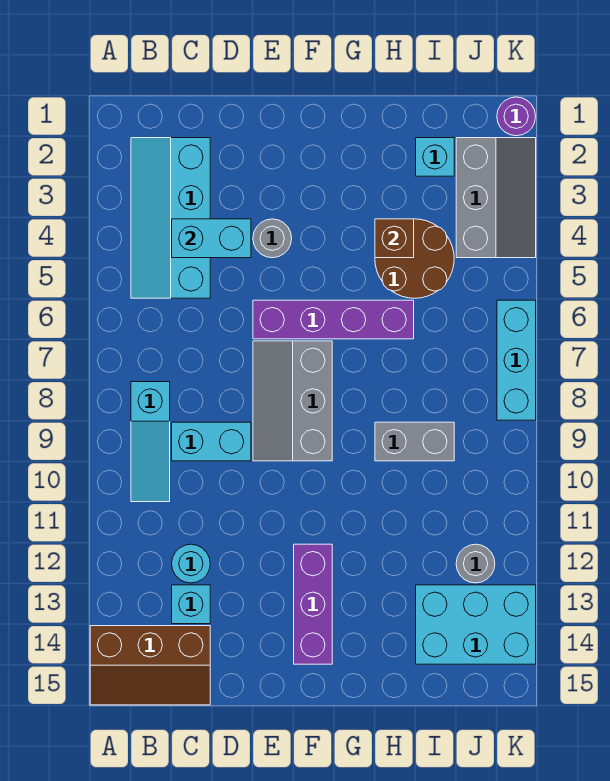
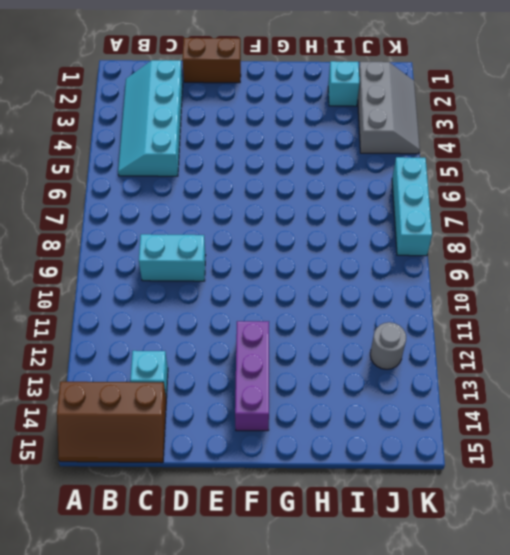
brown 1x2 brick [182,38,241,83] -> none
none -> cyan 1x3 slope [131,382,170,502]
none -> cyan 1x1 round brick [172,544,210,583]
none -> grey 1x1 round brick [253,219,292,258]

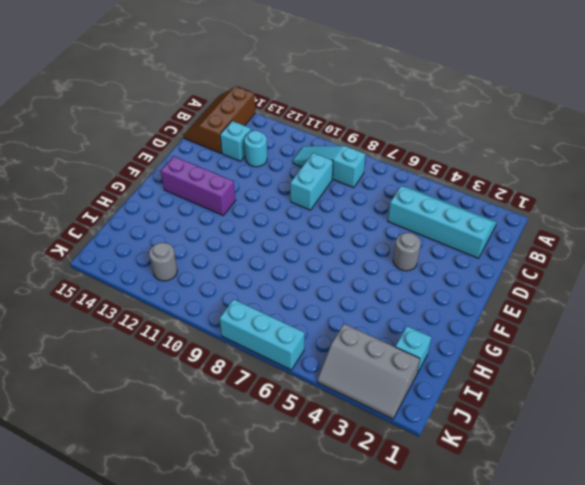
none -> purple 1x4 brick [253,300,414,339]
none -> grey 2x3 slope [253,341,332,461]
none -> brown 2x2 round brick [375,219,454,298]

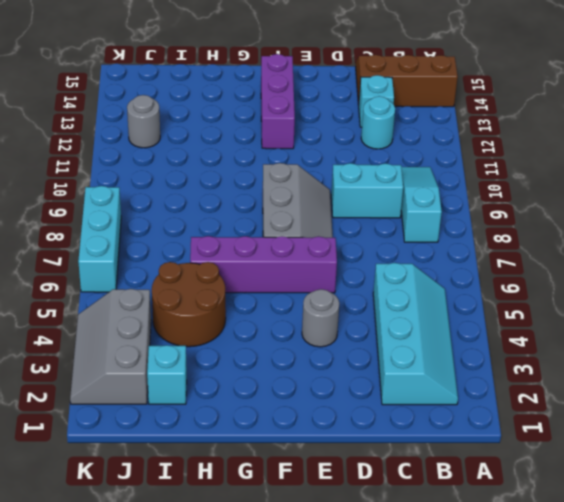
none -> grey 1x2 brick [375,422,454,461]
none -> cyan 2x3 brick [416,585,536,664]
none -> purple 1x1 round brick [497,97,536,136]

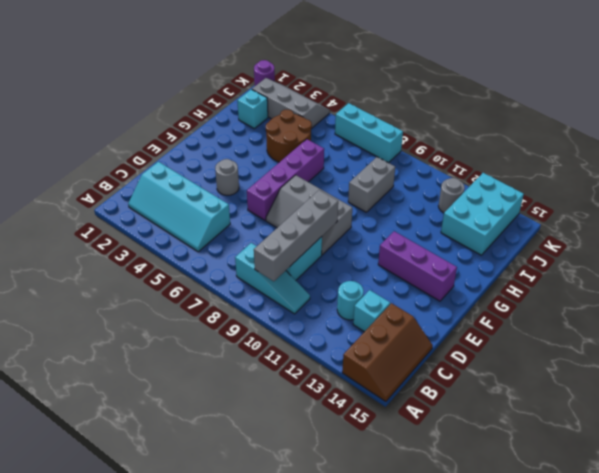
grey 1x4 brick [254,190,338,281] -> none
none -> cyan 1x2 brick [172,219,251,258]
none -> brown 1x1 brick [375,219,414,258]

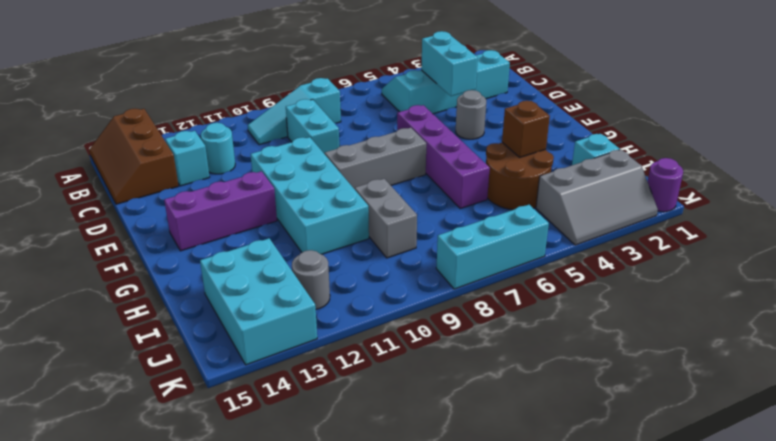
cyan 2x4 brick [251,137,369,254] -> none

